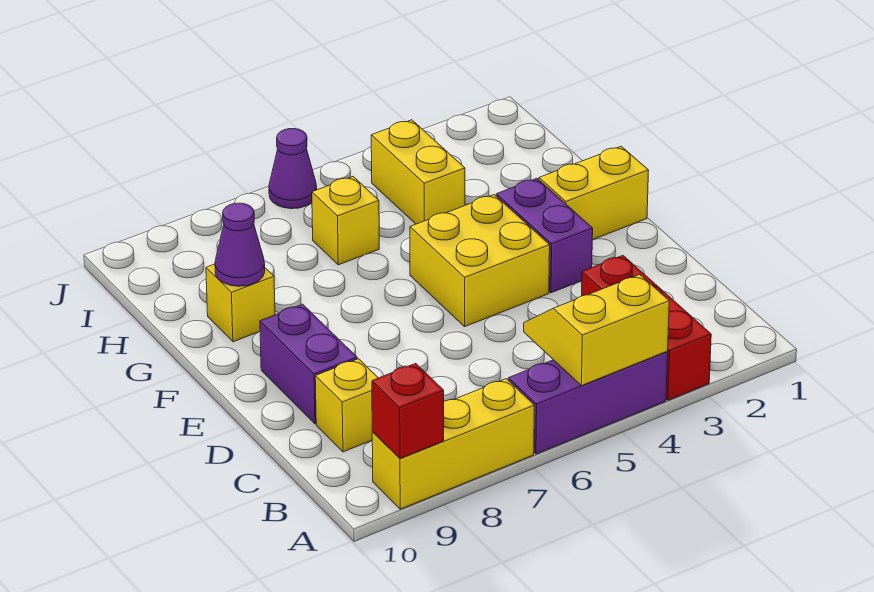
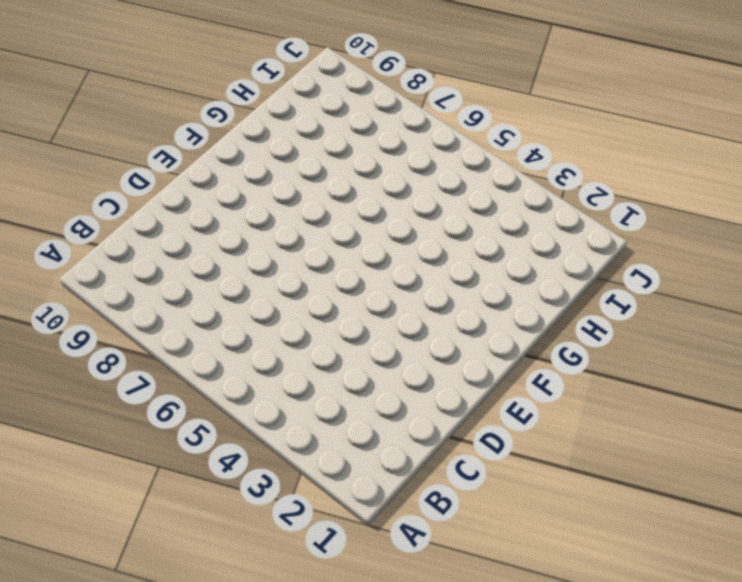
none -> red 1x3 brick [582,256,711,400]
none -> purple 1x3 brick [508,351,668,454]
none -> yellow 1x3 brick [372,379,534,509]

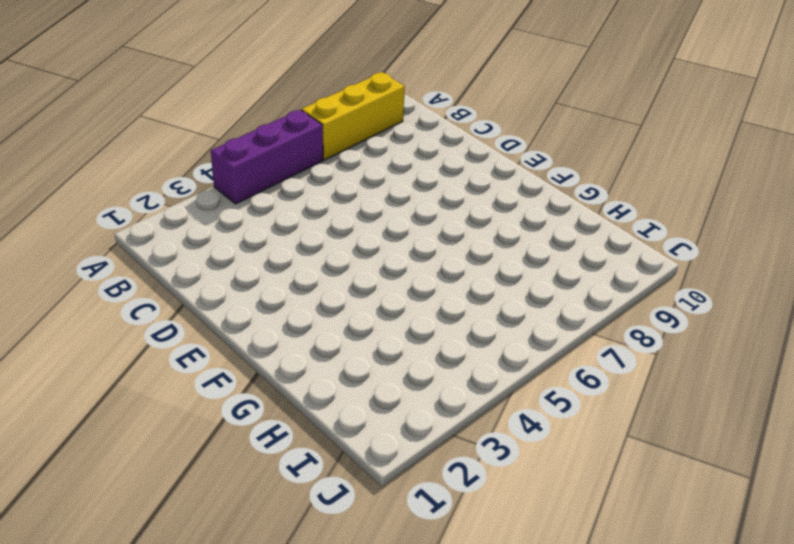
none -> red 1x3 brick [582,256,711,400]
none -> yellow 1x1 brick [315,359,378,452]
none -> purple 1x2 brick [260,304,357,424]

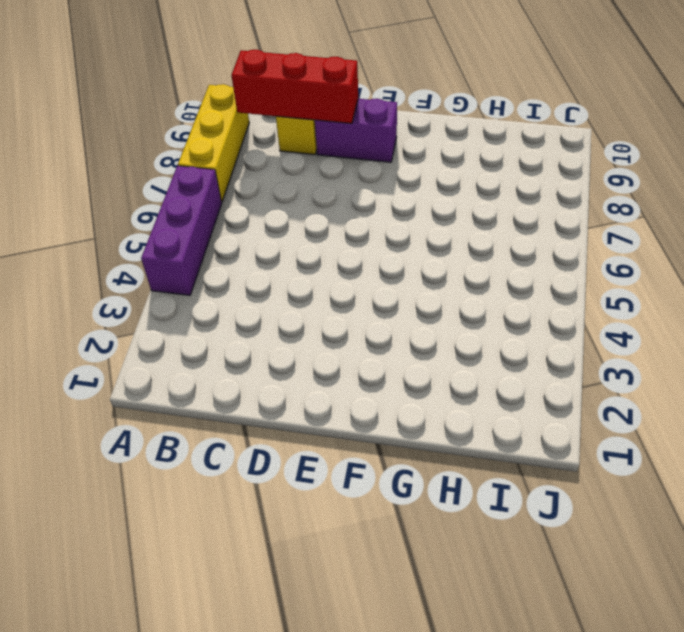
red 1x3 brick [231,50,358,123] -> red 1x3 brick moved to [582,256,711,400]
none -> purple 1x2 brick [496,178,593,293]
none -> yellow 2x2 brick [410,195,550,326]
none -> yellow 1x2 brick [539,146,649,240]

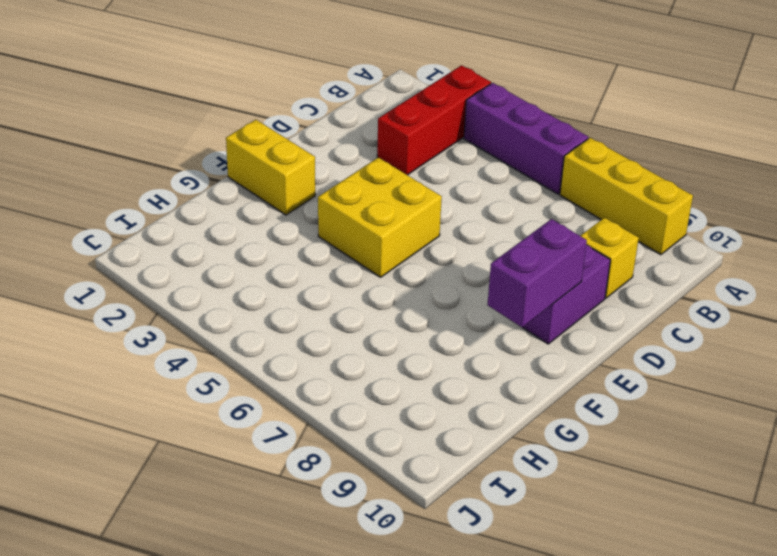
purple 1x2 brick [488,219,587,327] -> purple 1x2 brick moved to [496,178,593,293]
none -> yellow 1x1 brick [206,264,275,342]
none -> yellow 1x2 brick [371,120,465,224]
none -> yellow 1x1 brick [312,177,379,265]

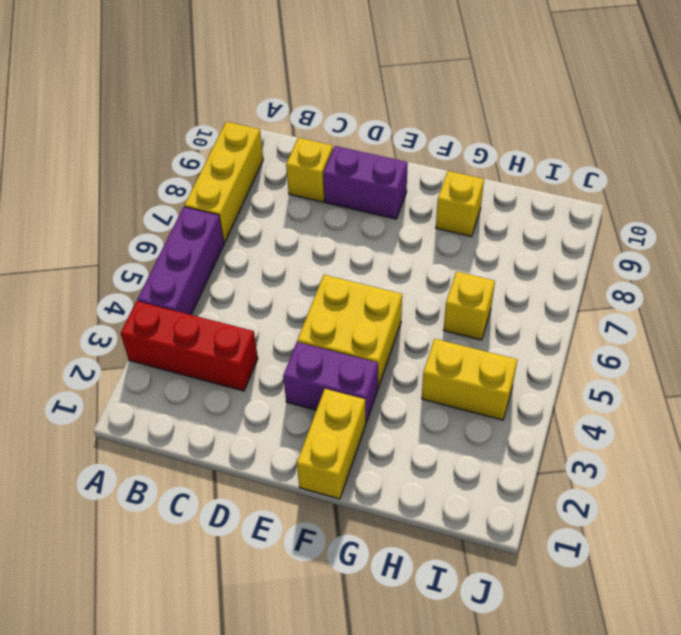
none -> purple 1x1 cone [269,129,317,209]
none -> yellow 2x2 slope [524,274,669,386]
none -> red 1x1 brick [372,363,444,459]

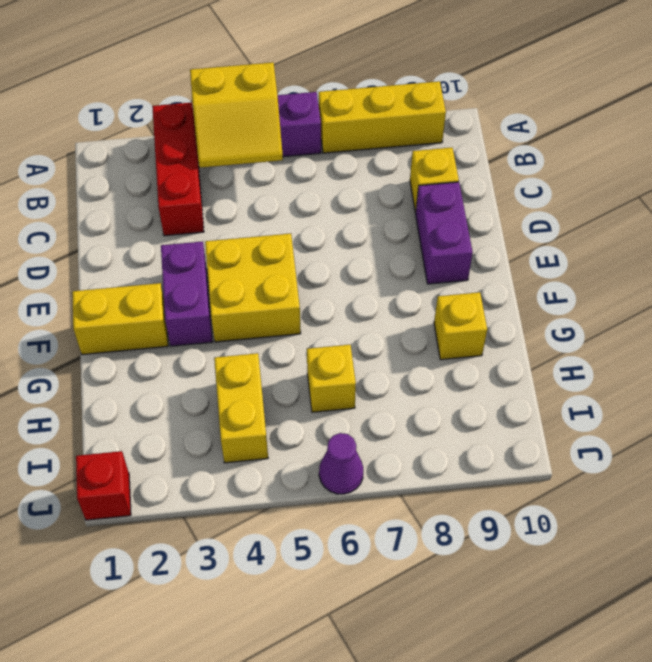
red 1x1 brick [76,451,131,520] -> red 1x1 brick moved to [372,363,444,459]
none -> purple 1x1 cone [215,203,265,286]

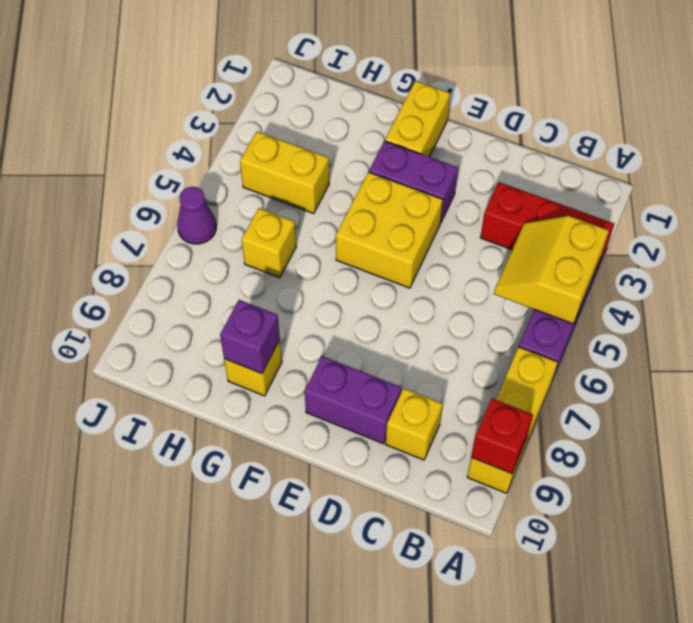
purple 1x1 brick [220,300,280,374] -> purple 1x1 cone [215,203,265,286]

